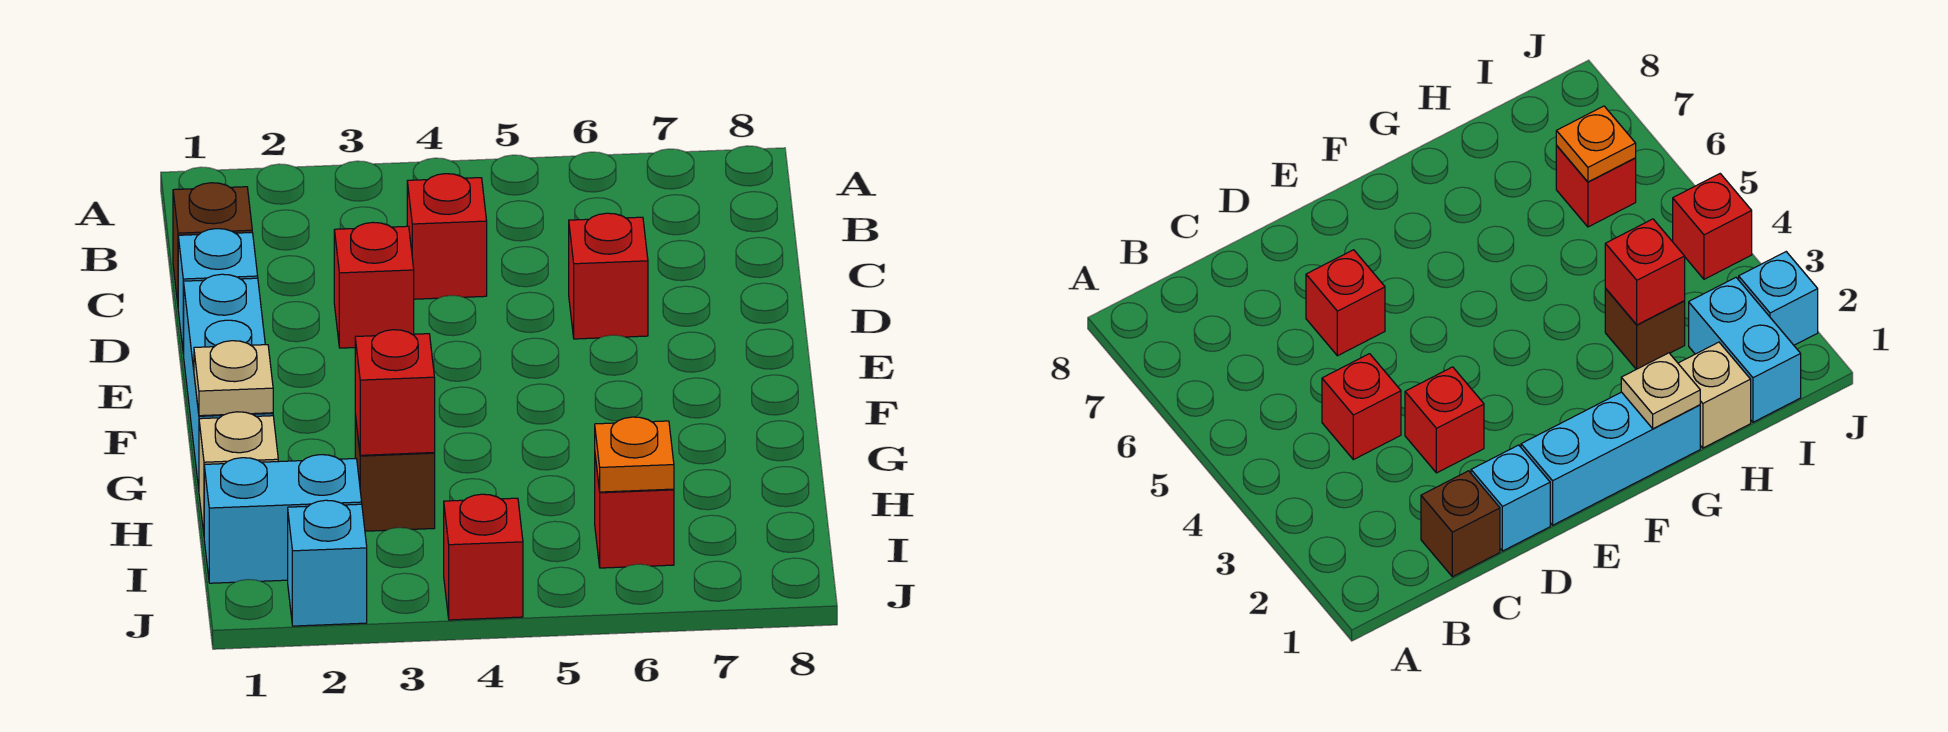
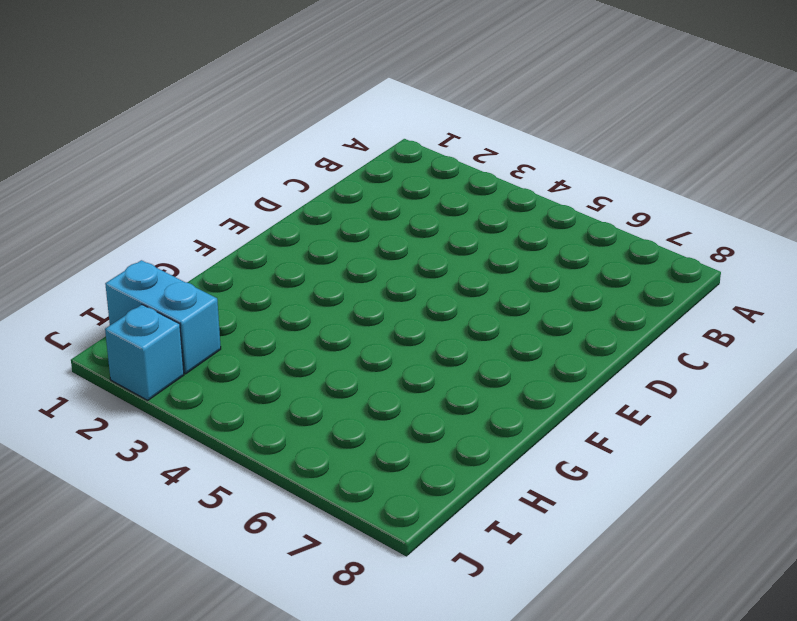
none -> brown 1x1 brick [173,183,252,303]
none -> red 1x1 brick [407,174,487,299]
none -> cyan 1x1 brick [178,229,258,354]

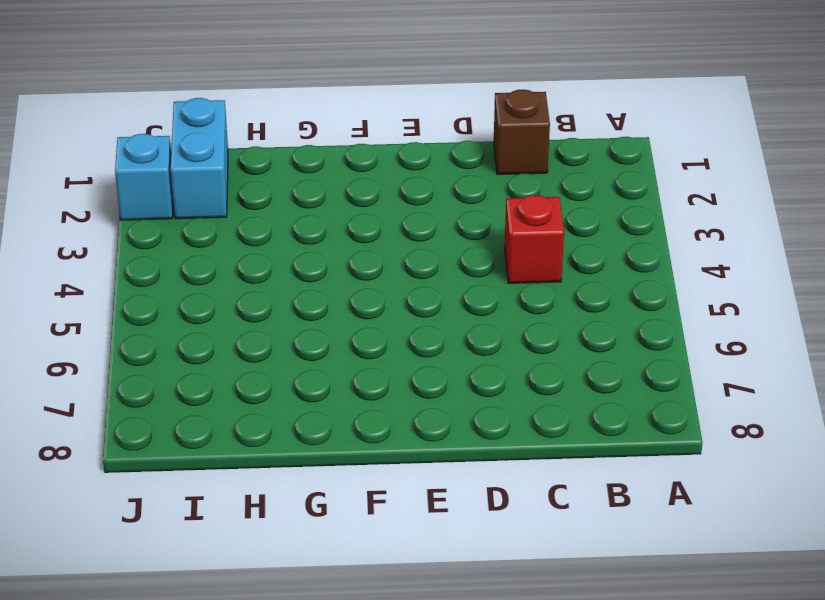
none -> cyan 1x1 brick [178,229,258,354]
none -> red 1x1 brick [334,222,414,348]
none -> red 1x1 brick [569,213,648,339]

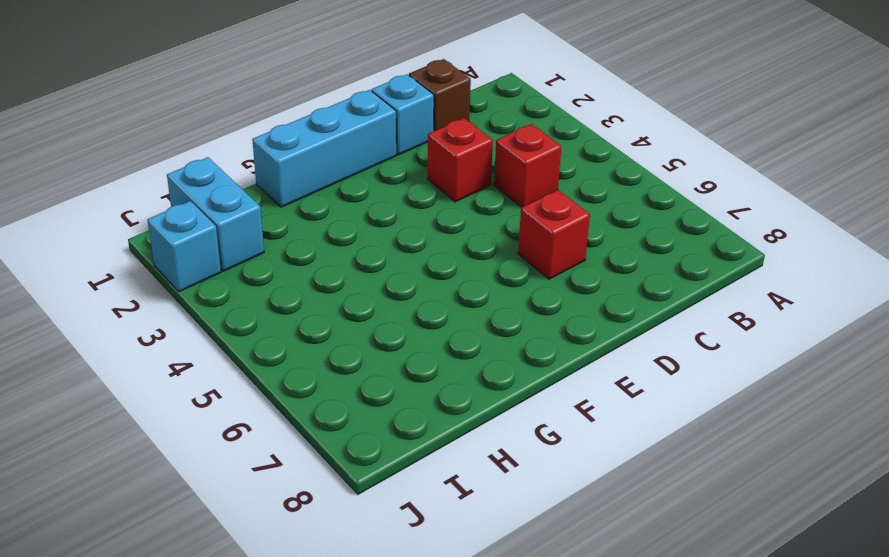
none -> tan 1x1 brick [199,412,278,533]
none -> brown 1x1 brick [355,414,435,531]
none -> red 1x1 brick [595,456,674,568]

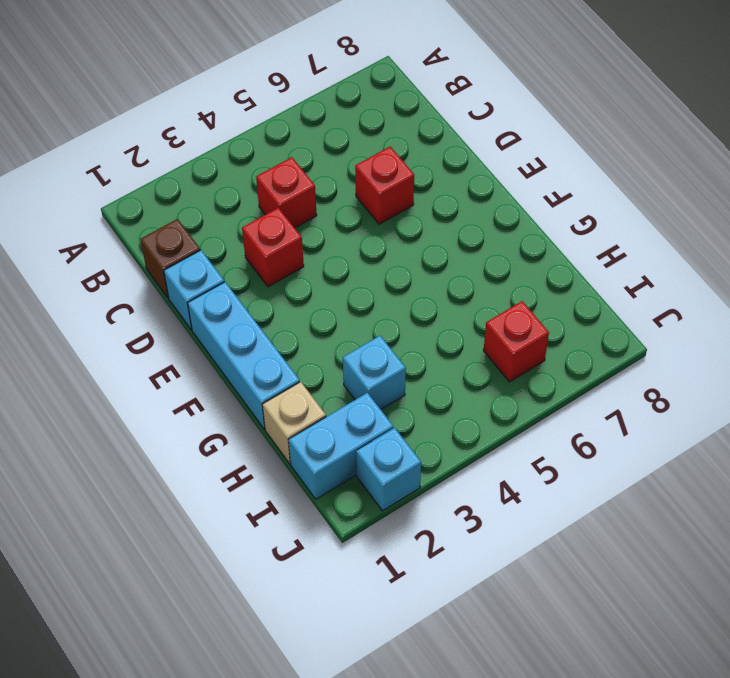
cyan 1x1 brick [343,336,406,409] -> brown 1x1 brick [355,414,435,531]
none -> red 1x1 brick [444,494,523,620]
none -> tan 1x1 plate [194,341,273,416]
none -> red 1x1 brick [355,330,435,455]

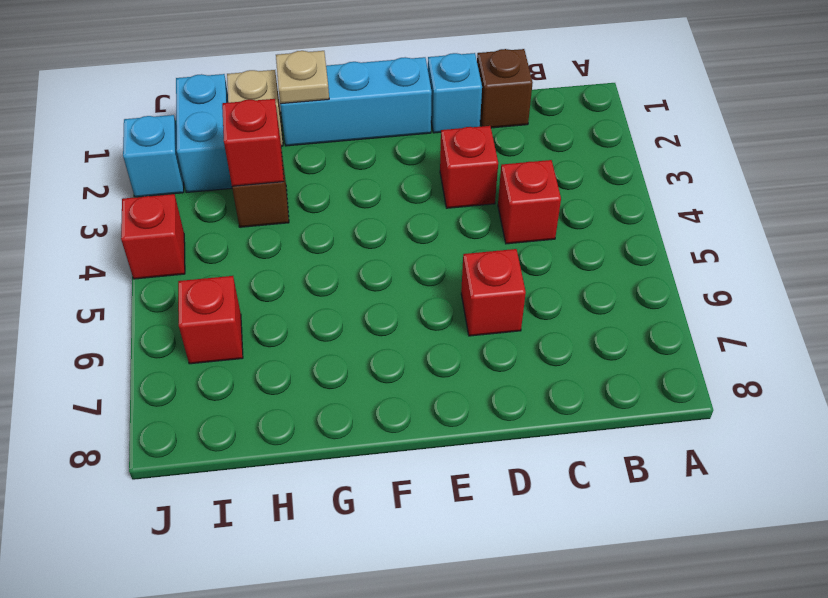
none -> orange 1x1 plate [595,417,674,492]

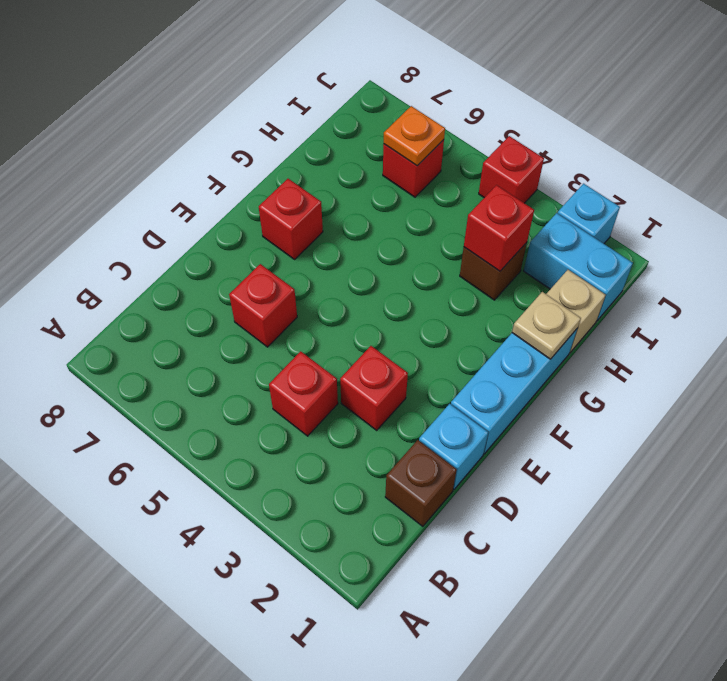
red 1x1 brick [259,179,323,259] -> none

